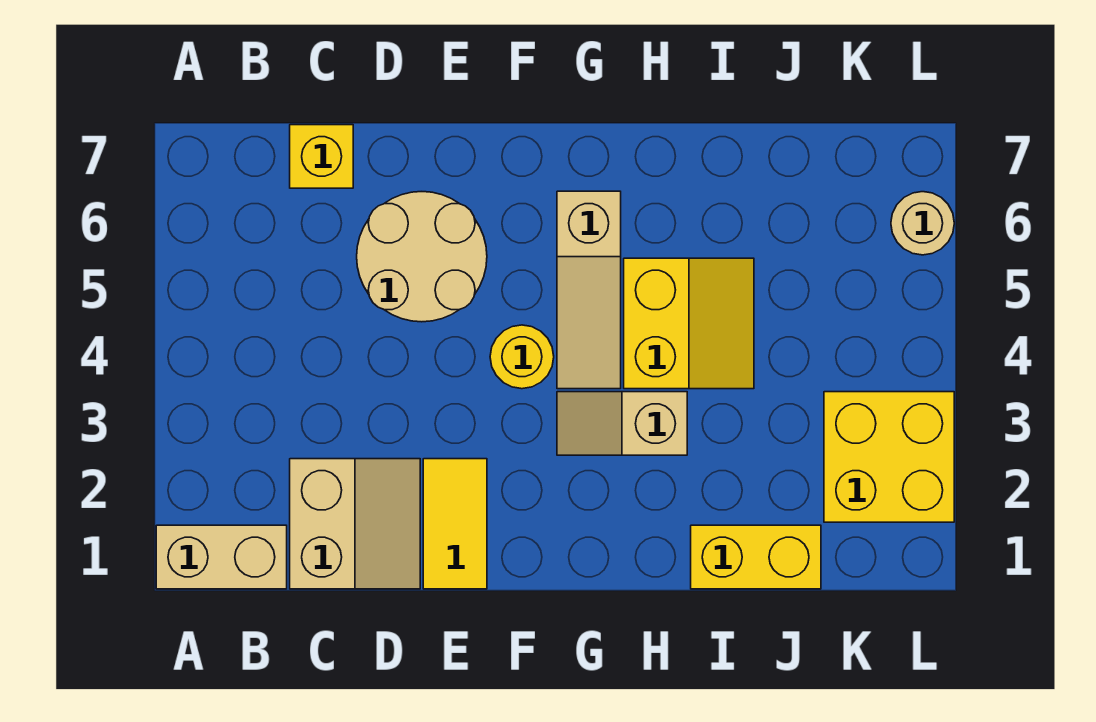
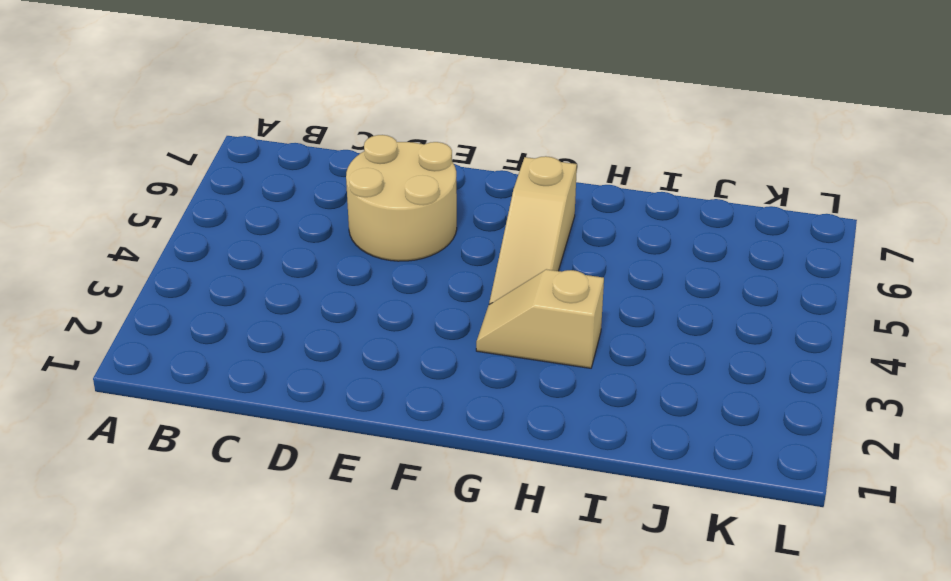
none -> tan 1x2 brick [156,525,287,589]
none -> tan 2x2 slope [290,459,420,589]
none -> yellow 1x1 brick [290,125,353,188]

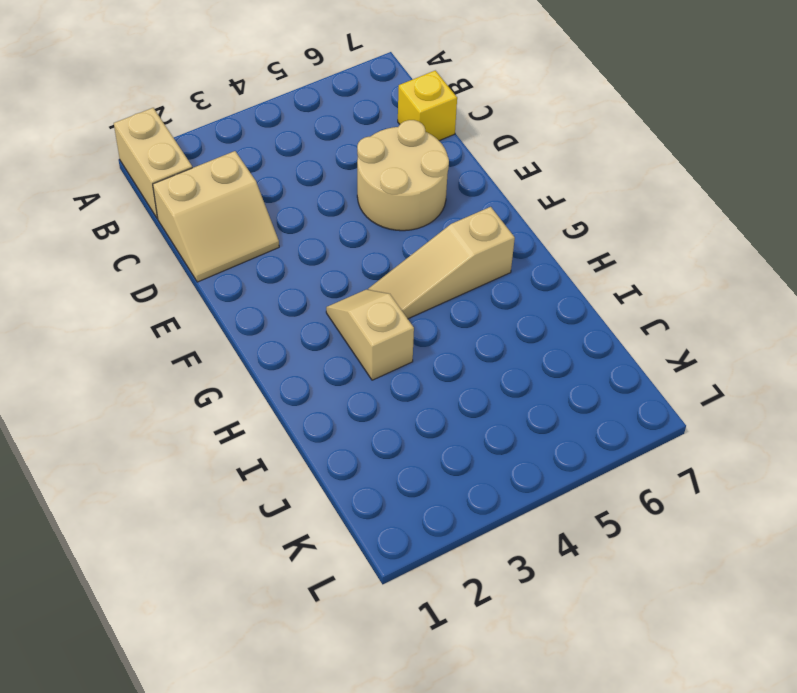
none -> yellow 1x2 tile [423,459,487,589]
none -> yellow 1x1 round brick [490,325,554,389]
none -> yellow 2x2 slope [624,258,754,389]

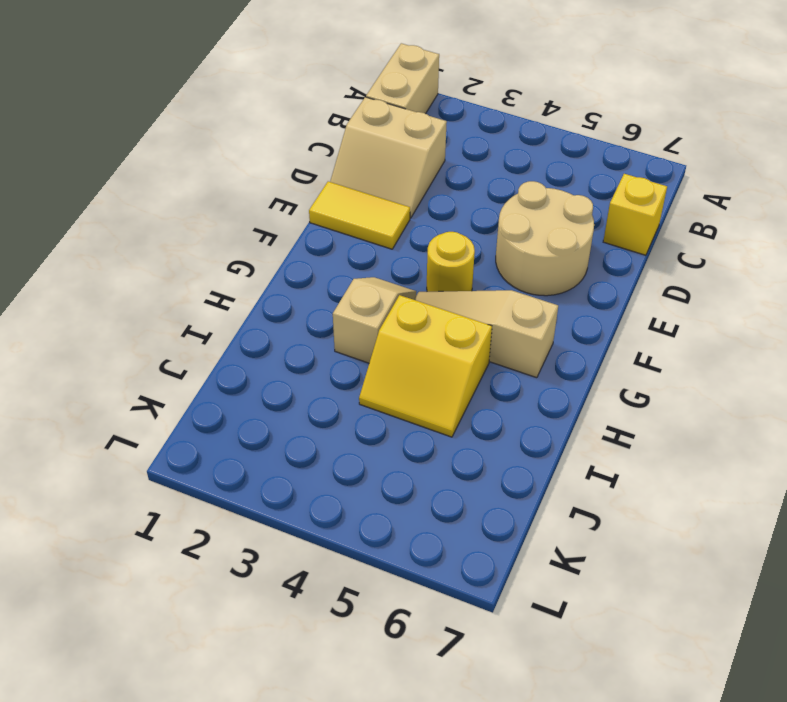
none -> yellow 1x2 brick [691,525,821,589]
none -> yellow 2x2 brick [824,392,954,522]
none -> tan 1x1 round brick [891,192,954,255]

